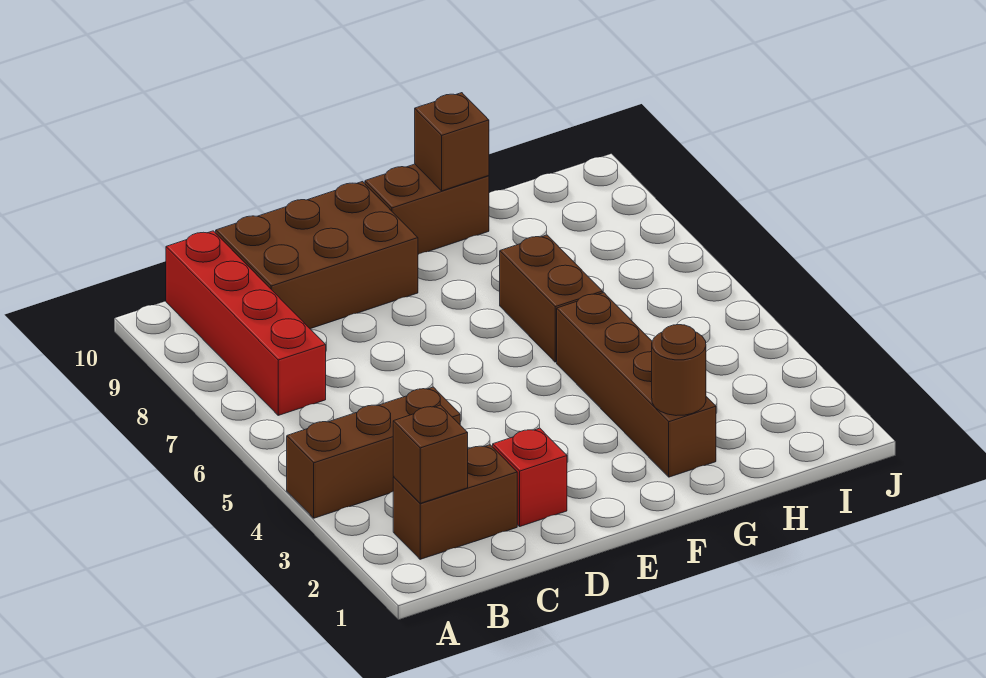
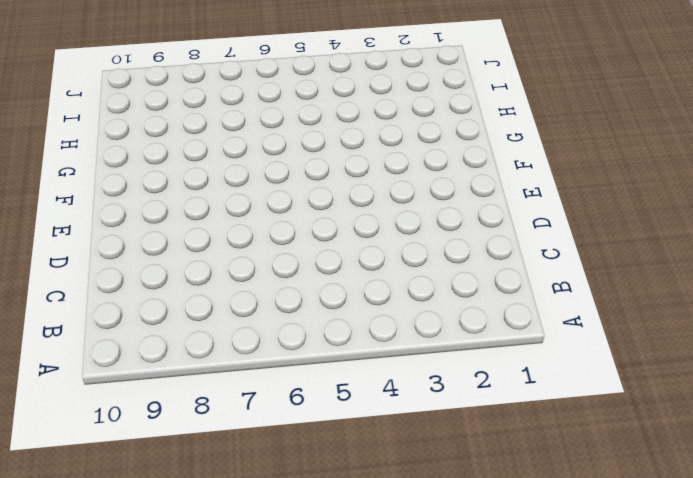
none -> brown 1x3 brick [287,387,460,518]
none -> brown 1x2 brick [393,445,517,559]

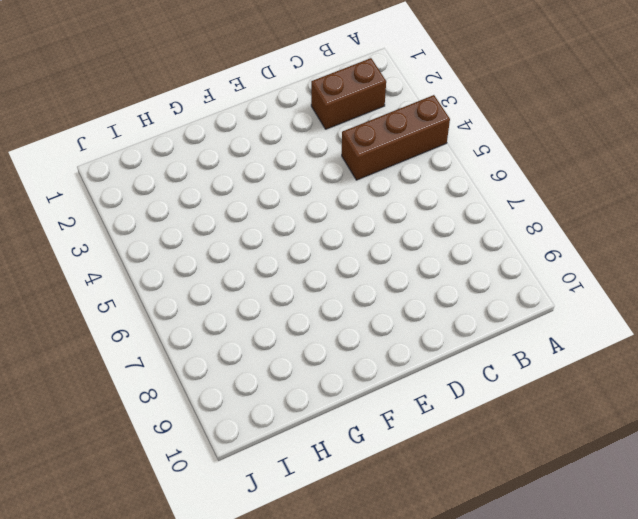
none -> red 1x4 brick [166,231,326,415]
none -> brown 2x3 brick [216,182,418,329]

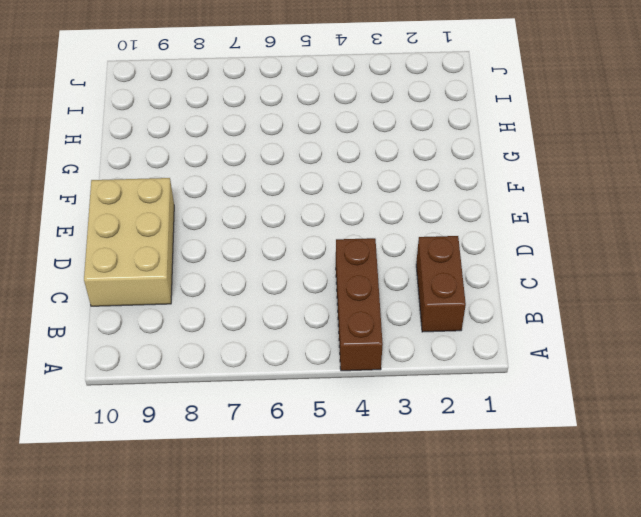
tan 2x3 brick [84,178,174,306] -> brown 2x3 brick [216,182,418,329]
none -> red 1x4 brick [166,231,326,415]
none -> red 1x1 brick [493,428,567,526]

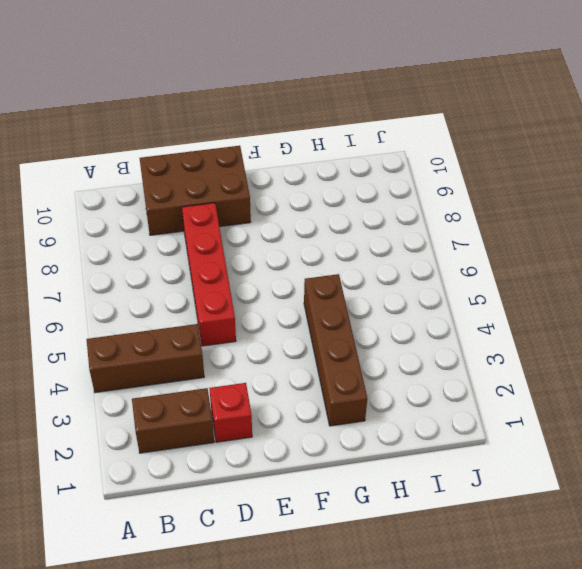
red 1x4 brick [182,203,236,346] -> red 1x4 brick moved to [166,231,326,415]
none -> brown 1x2 brick [365,164,489,254]
none -> brown 1x2 brick [500,235,603,362]

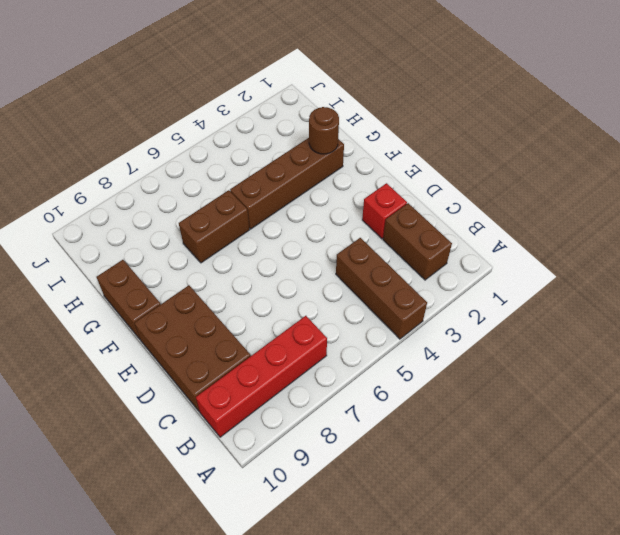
none -> brown 1x1 brick [393,405,468,503]
none -> brown 1x1 brick [415,93,489,191]

